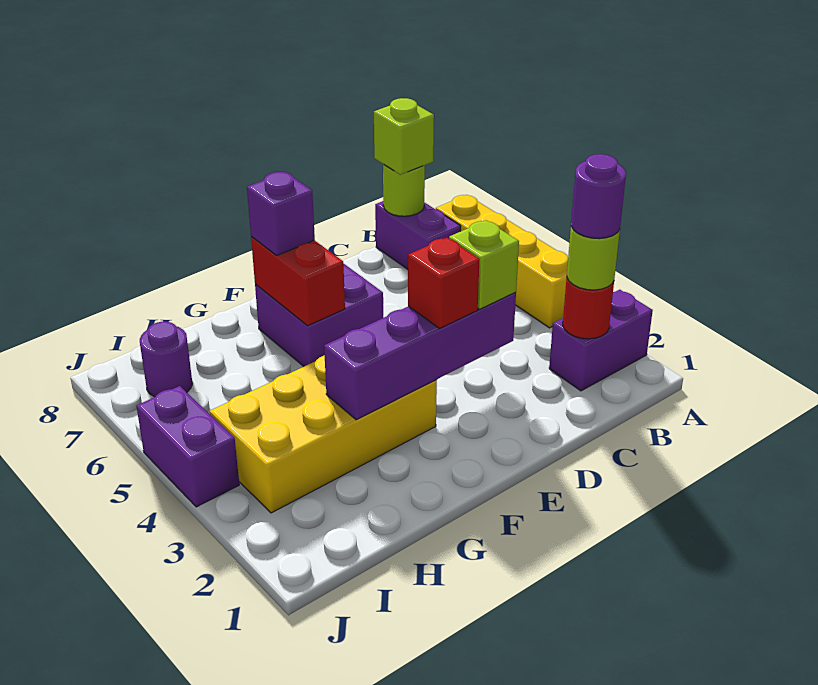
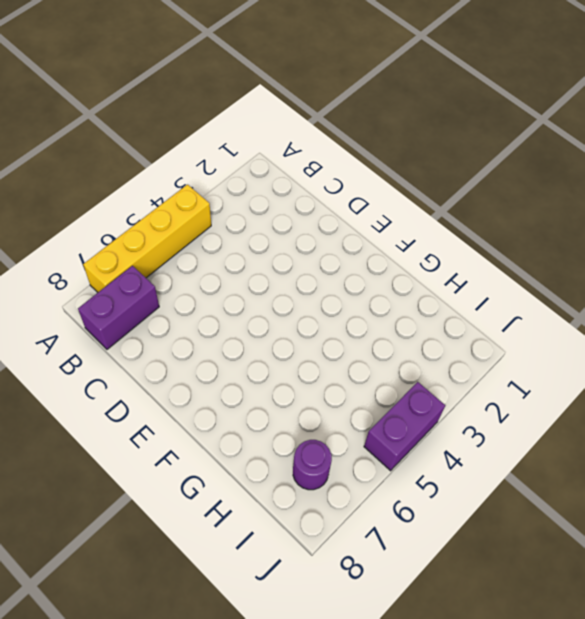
none -> purple 1x2 brick [549,290,653,391]
none -> purple 2x2 brick [255,263,383,366]
none -> yellow 2x4 brick [209,355,437,513]

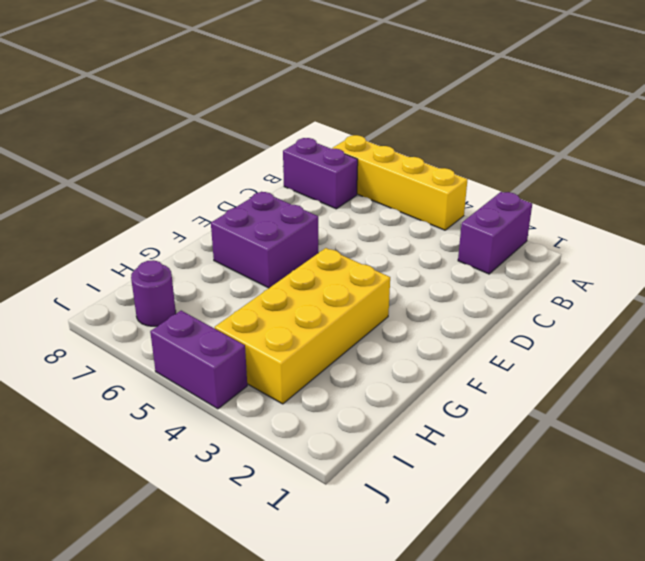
none -> red 1x1 round brick [563,278,614,339]
none -> lime 1x1 round brick [383,164,425,216]
none -> purple 1x4 brick [324,292,516,420]

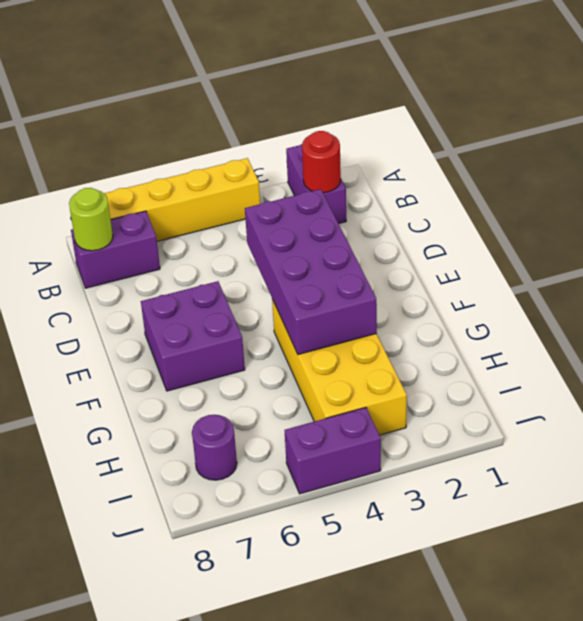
purple 2x4 brick [245,189,377,355] -> purple 1x4 brick [324,292,516,420]
none -> red 1x2 brick [251,237,345,326]
none -> lime 1x1 round brick [567,226,620,290]
none -> lime 1x1 brick [374,98,434,175]

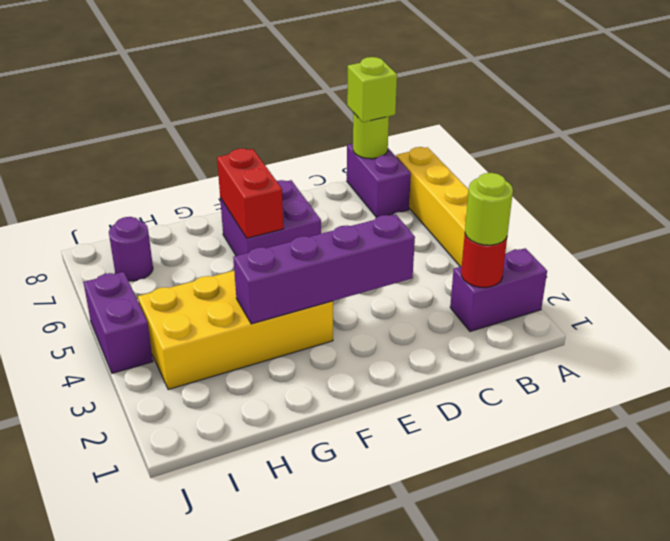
none -> lime 1x1 brick [449,220,519,309]
none -> red 1x1 brick [408,238,480,329]
none -> purple 1x1 brick [247,172,315,255]

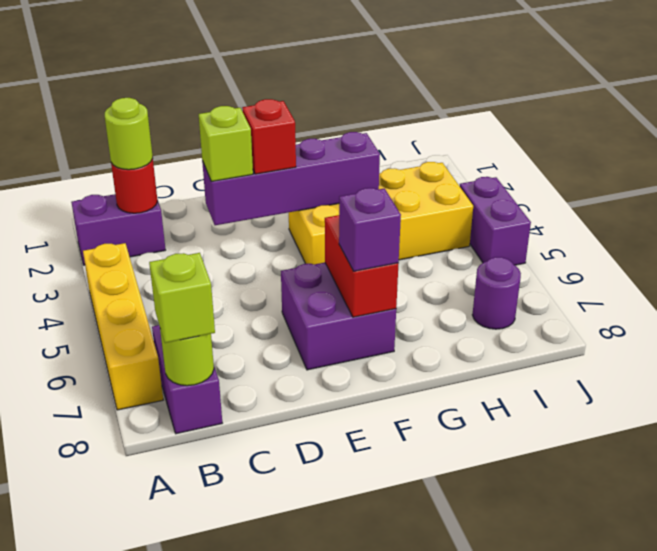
none -> purple 1x1 round brick [571,154,626,239]

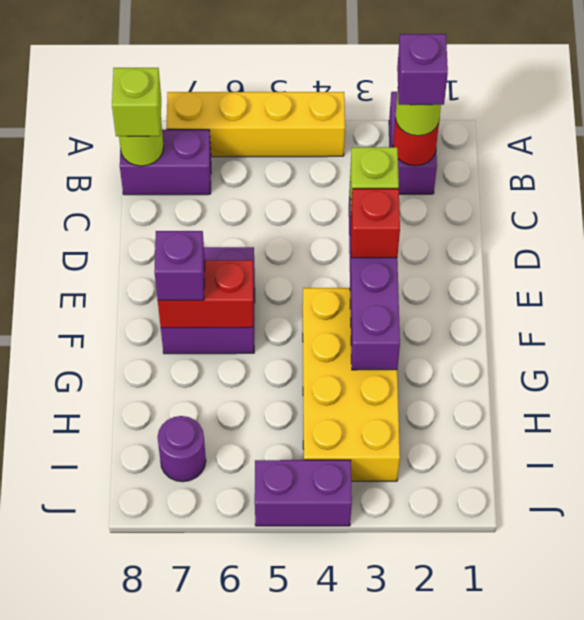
purple 1x1 brick [397,34,448,105] -> purple 1x1 round brick [571,154,626,239]

